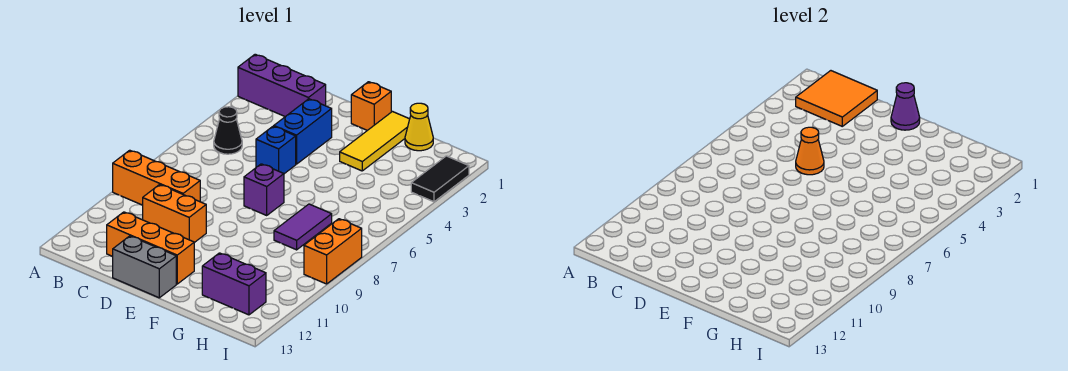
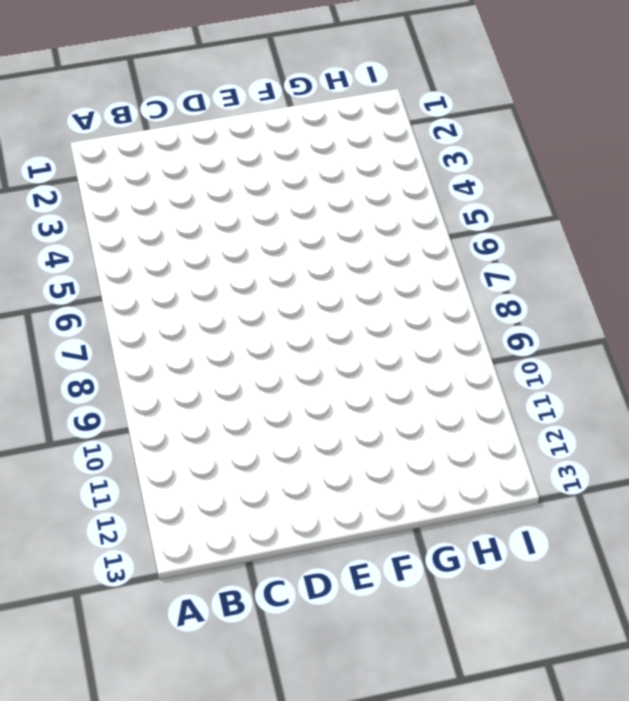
none -> purple 1x3 brick [238,54,326,117]
none -> orange 1x3 brick [113,150,200,205]
none -> black 1x1 cone [214,107,242,154]

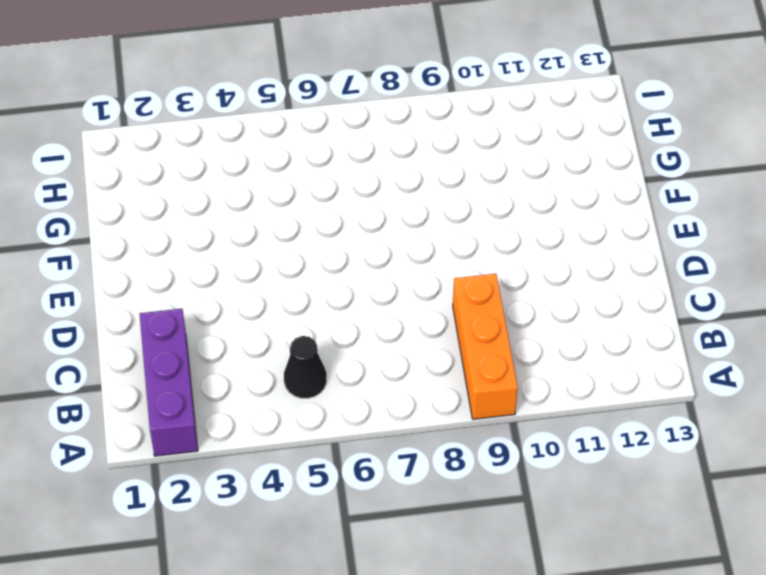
none -> orange 1x2 brick [143,185,206,243]
none -> orange 1x3 brick [107,212,194,284]
none -> blue 1x2 brick [274,99,332,164]

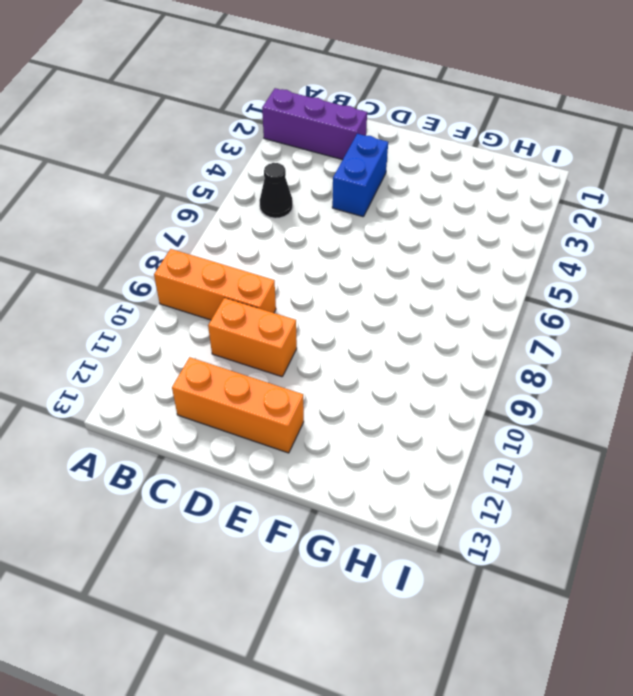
none -> blue 1x1 brick [256,126,296,174]
none -> grey 1x2 brick [112,236,176,298]
none -> orange 1x1 brick [351,82,391,130]

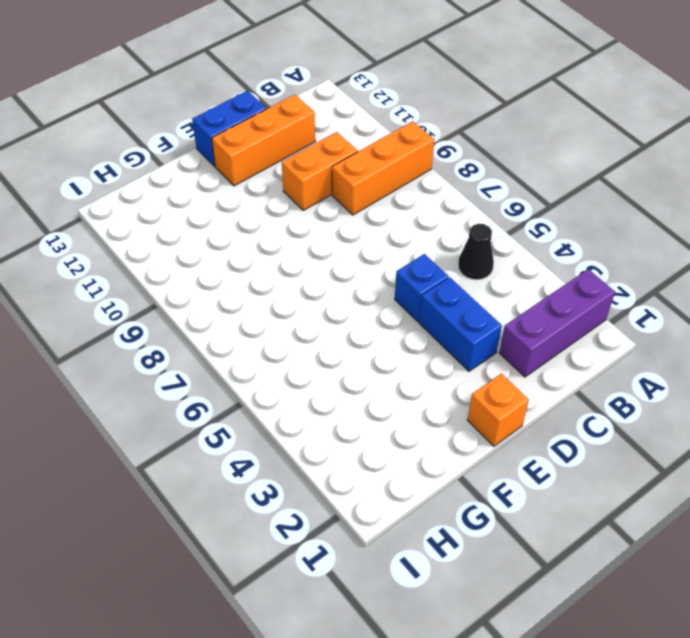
blue 1x2 brick [192,91,266,166] -> grey 1x2 brick [112,236,176,298]
none -> purple 1x1 brick [244,164,284,215]
none -> yellow 1x3 tile [340,112,410,171]
none -> yellow 1x1 cone [405,103,433,151]

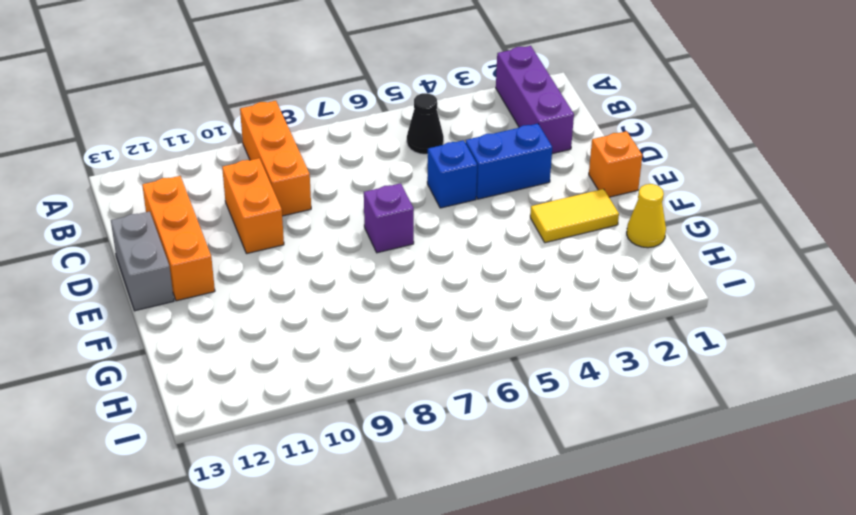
yellow 1x2 tile [530,189,619,243] -> yellow 1x3 tile [340,112,410,171]
none -> purple 1x2 tile [274,204,332,250]
none -> purple 1x2 brick [202,253,266,315]
none -> black 1x2 tile [411,156,469,202]

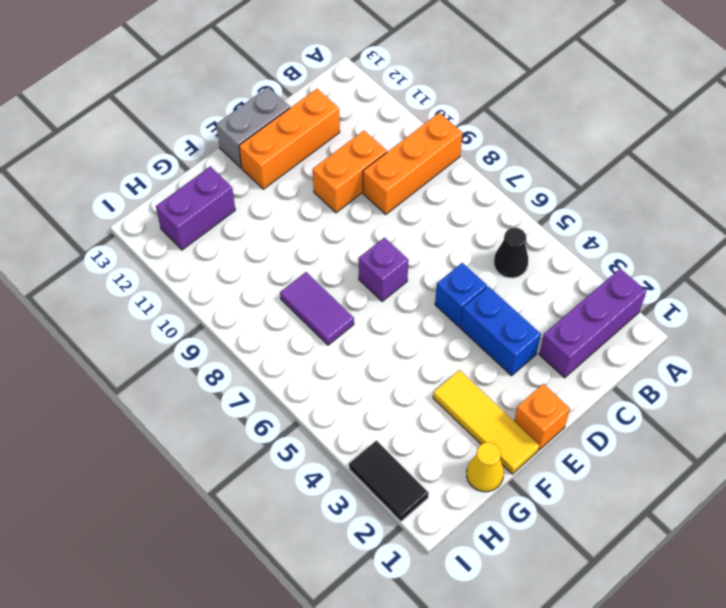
none -> orange 1x2 brick [304,219,362,284]
none -> orange 2x2 tile [796,71,877,126]
none -> orange 1x1 cone [796,127,824,175]

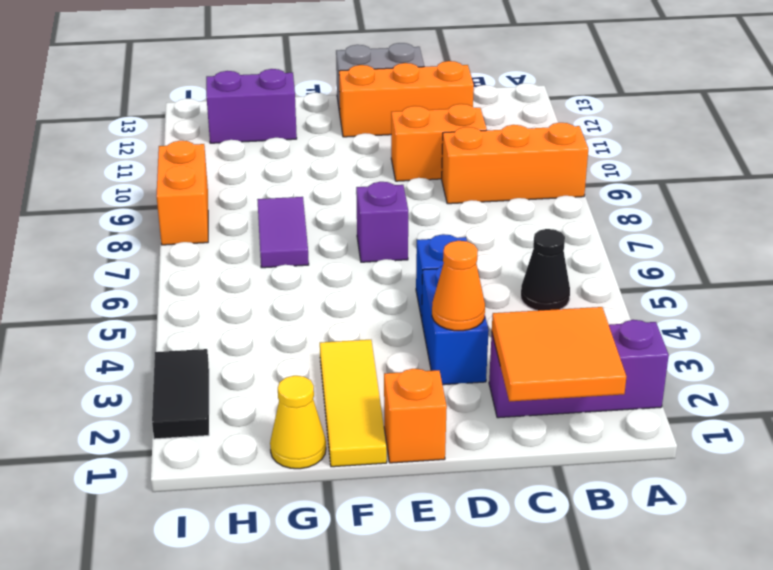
orange 1x1 cone [432,241,485,331] -> orange 1x1 cone moved to [796,127,824,175]
none -> purple 1x1 cone [891,83,920,130]

